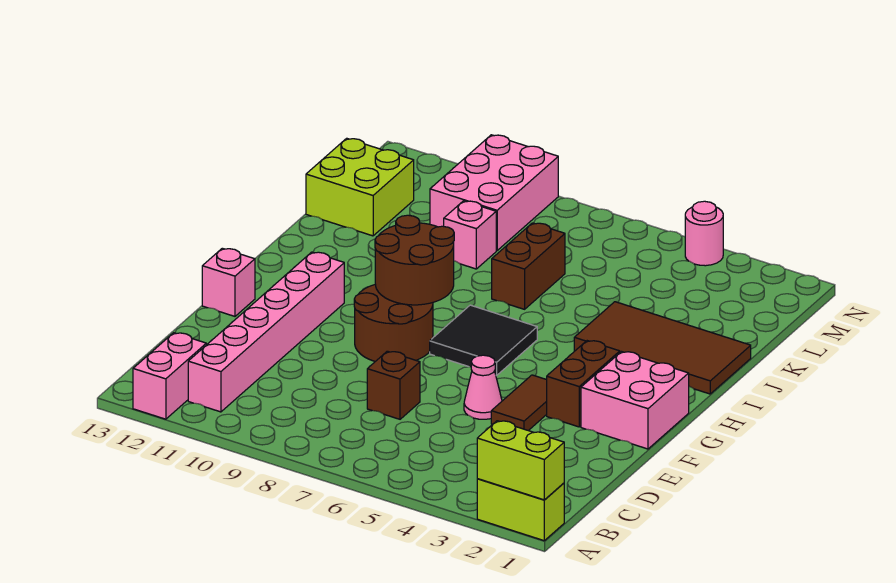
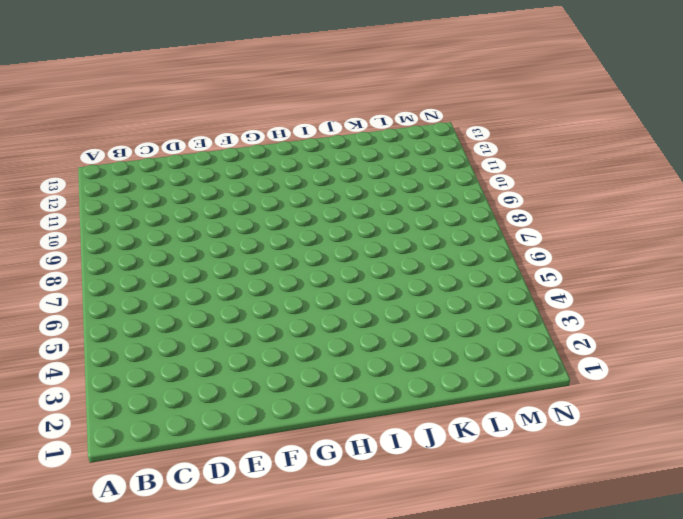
none -> lime 1x2 brick [477,479,564,541]
none -> pink 1x2 brick [133,333,206,419]
none -> pink 1x6 brick [188,252,344,412]

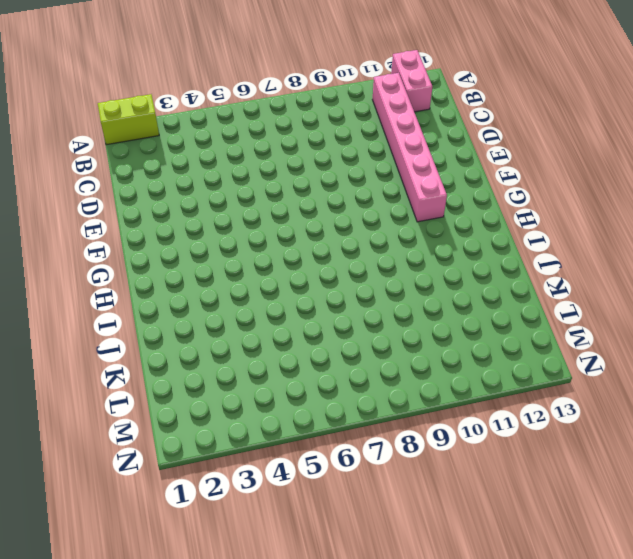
none -> brown 1x1 brick [367,351,420,419]
none -> brown 1x2 tile [491,375,547,431]
none -> pink 1x1 cone [464,355,502,419]

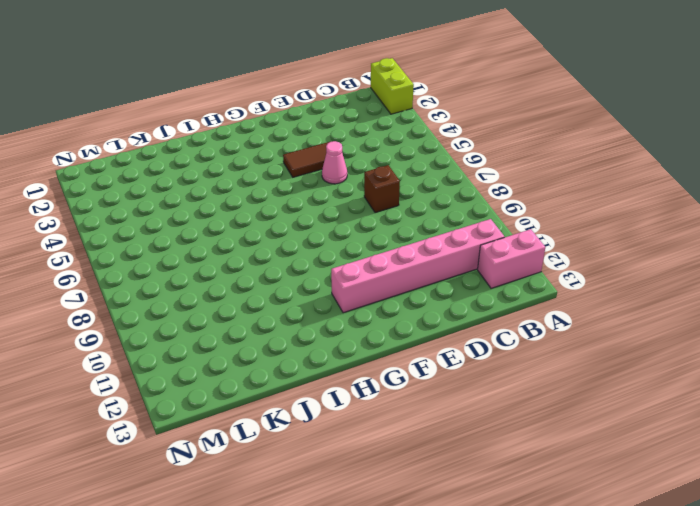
none -> pink 2x2 brick [581,352,689,449]
none -> brown 1x2 brick [547,341,620,427]
none -> brown 2x2 round brick [354,284,433,361]

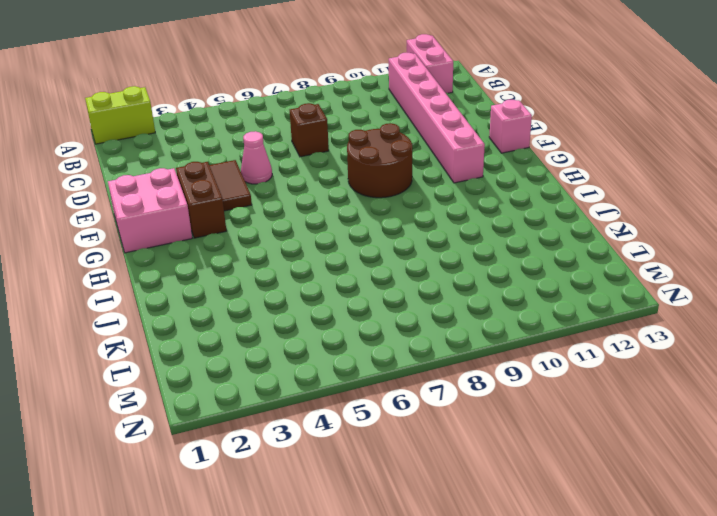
none -> black 2x2 tile [430,305,537,375]
none -> brown 2x4 tile [574,302,751,394]
none -> brown 1x2 brick [492,223,565,309]

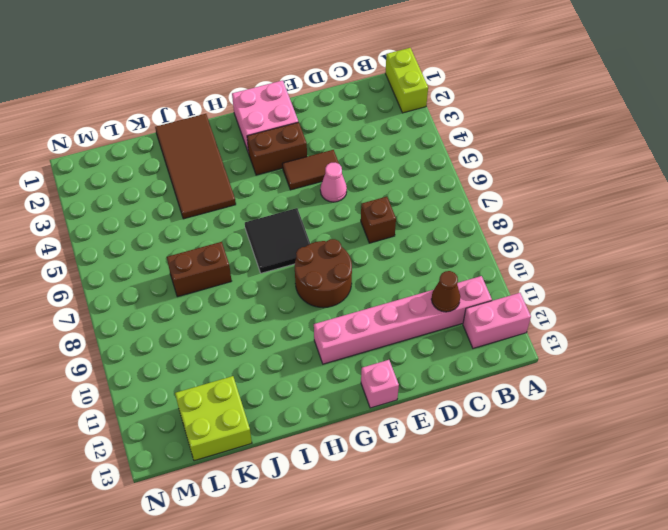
brown 1x1 cone [431,271,460,312] -> none
none -> pink 1x1 brick [444,201,496,269]
none -> pink 2x3 brick [430,135,558,251]
none -> pink 1x1 round brick [685,201,723,266]

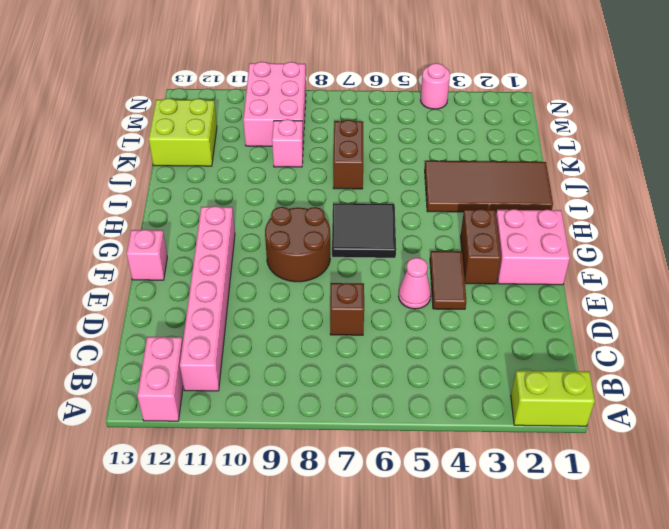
none -> lime 1x2 brick [477,421,564,500]
none -> brown 2x2 round brick [375,215,454,305]

